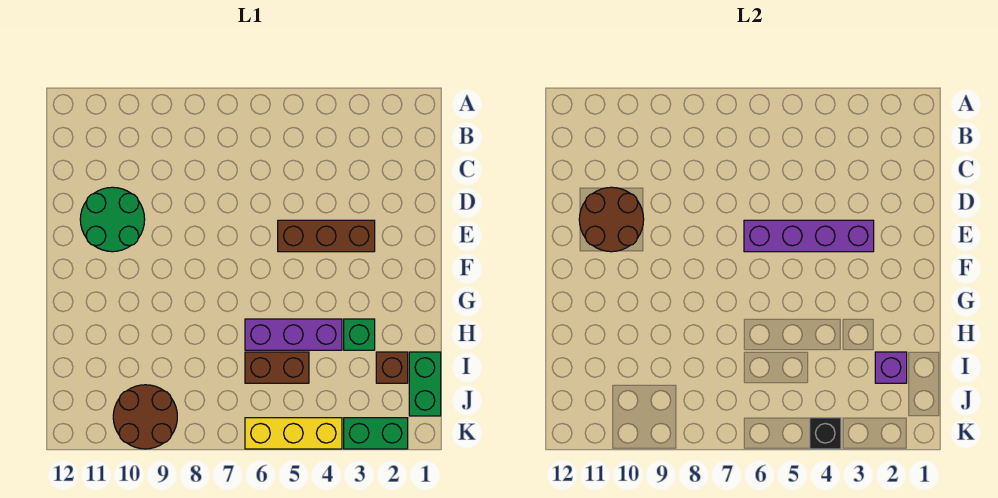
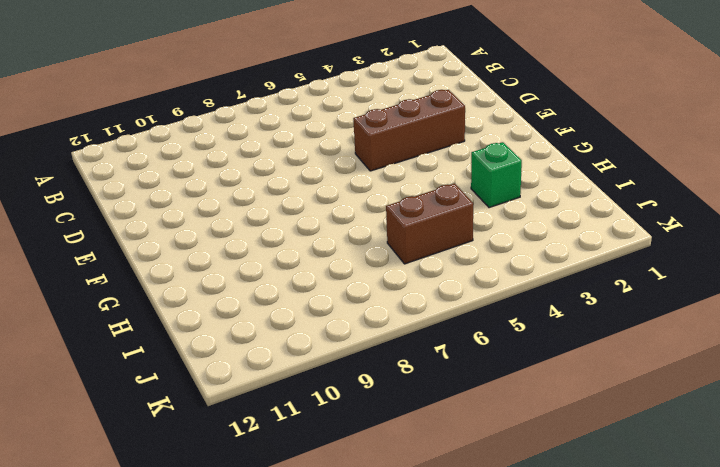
none -> green 2x2 round brick [80,187,145,252]
none -> purple 1x3 brick [245,319,342,350]
none -> green 1x2 brick [409,352,441,416]

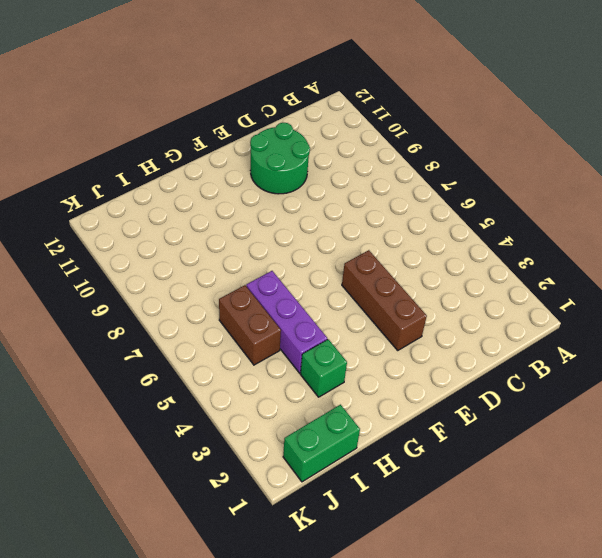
none -> brown 1x1 brick [376,352,408,383]
none -> brown 2x2 round brick [113,385,177,449]
none -> green 1x2 brick [344,418,408,449]

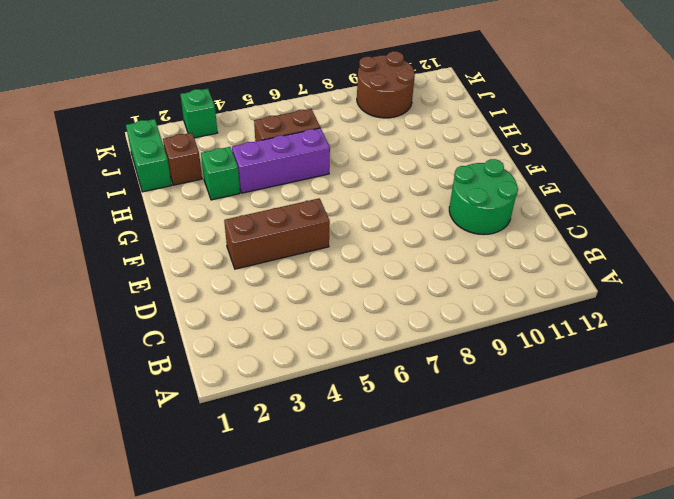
green 1x1 brick [180,89,218,138] -> green 1x2 brick [344,418,408,449]
none -> yellow 1x3 brick [245,418,342,449]
none -> brown 2x2 round brick [579,187,644,252]
none -> purple 1x4 brick [744,220,874,252]

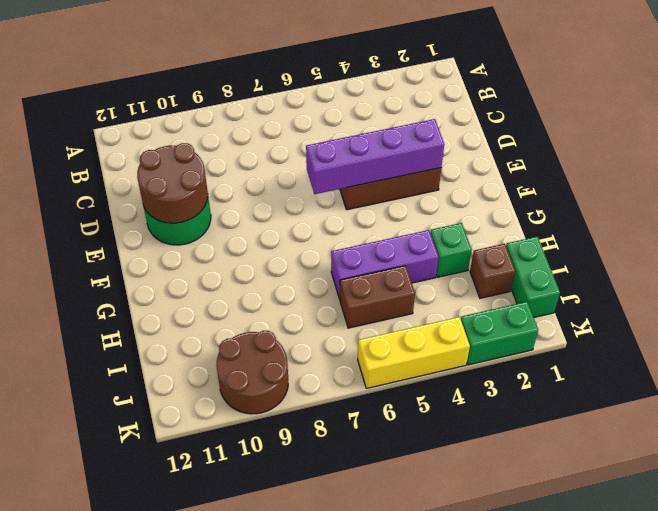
none -> purple 1x1 brick [875,352,907,383]
none -> black 1x1 brick [810,418,841,449]

